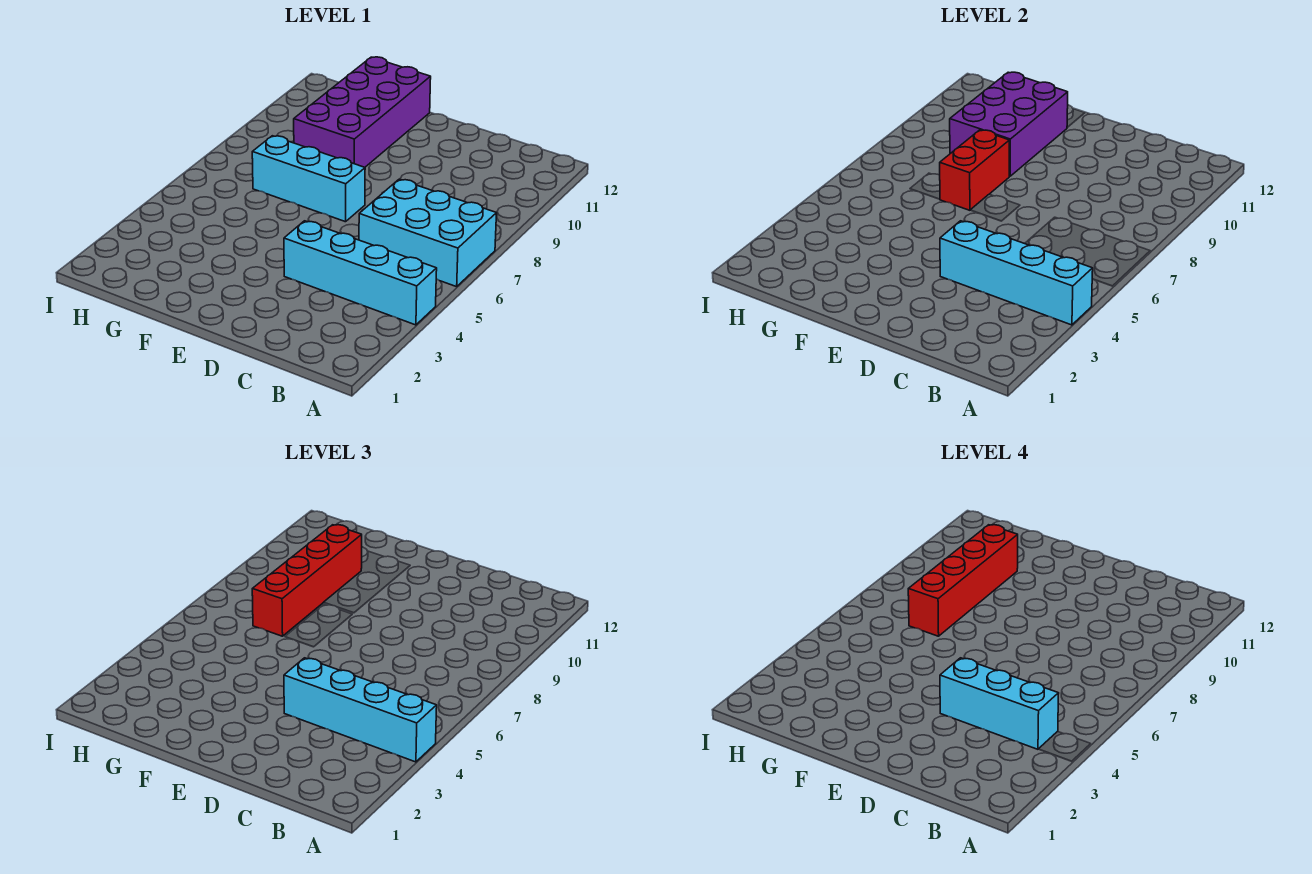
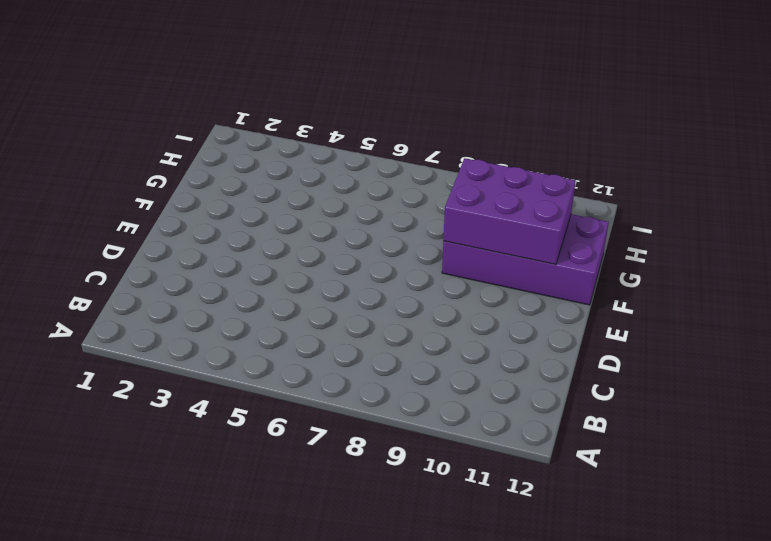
none -> cyan 1x4 brick [284,221,437,325]
none -> cyan 2x3 brick [359,179,497,287]

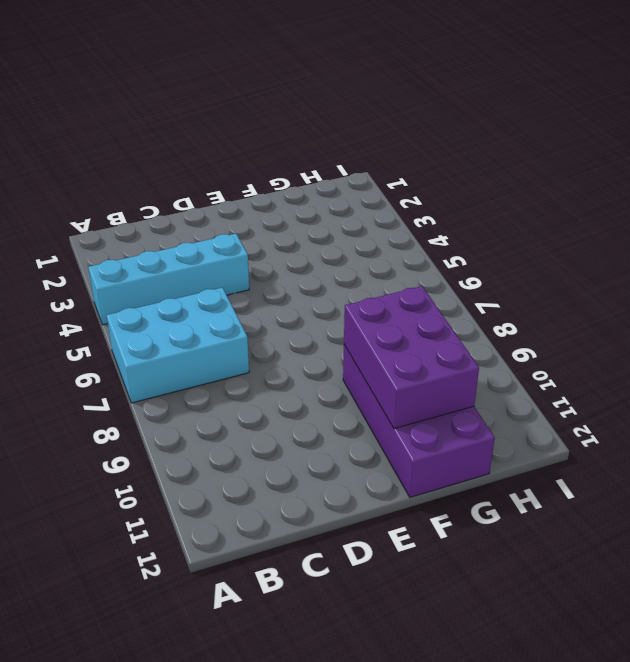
none -> cyan 1x3 brick [252,136,365,222]
none -> cyan 1x4 brick [940,221,1093,325]

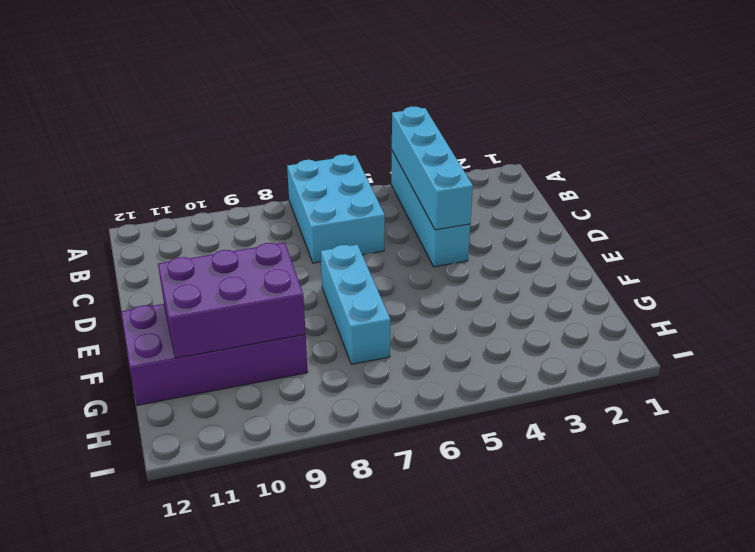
none -> red 1x2 brick [940,130,1009,210]
none -> cyan 1x4 brick [284,658,437,762]

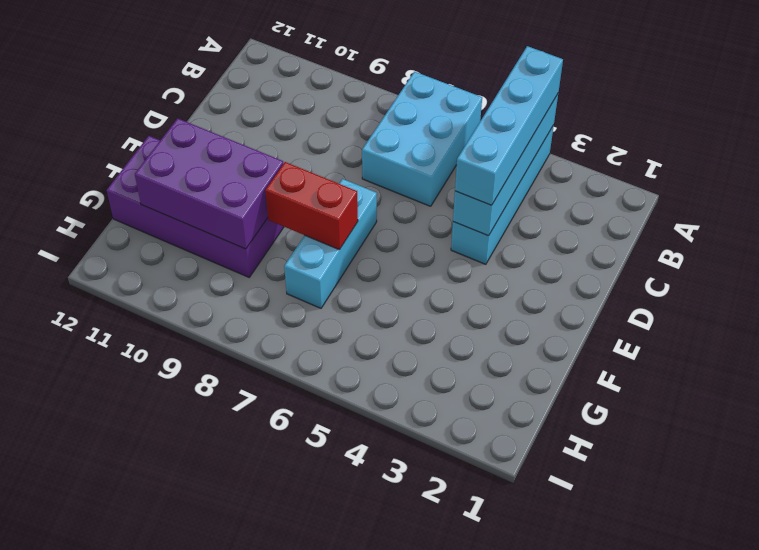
none -> red 1x4 brick [252,525,362,636]
none -> cyan 1x3 brick [940,658,1059,749]

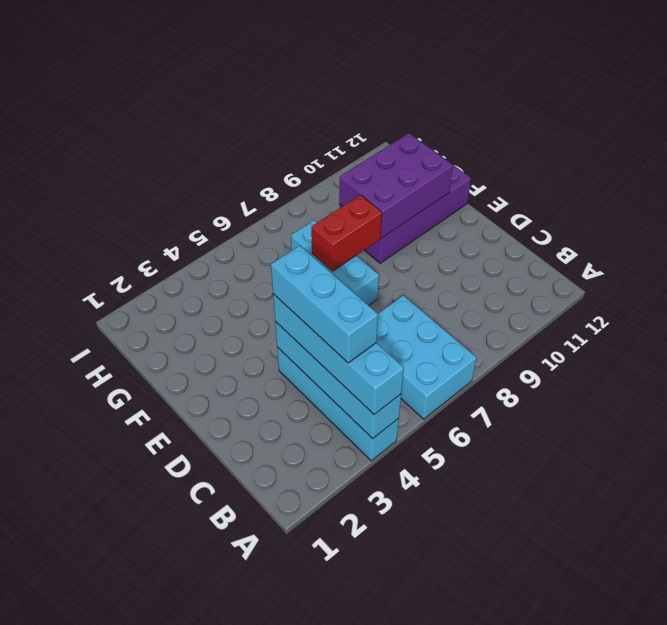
none -> red 1x4 brick [252,525,362,636]
none -> red 1x4 brick [908,525,1018,636]

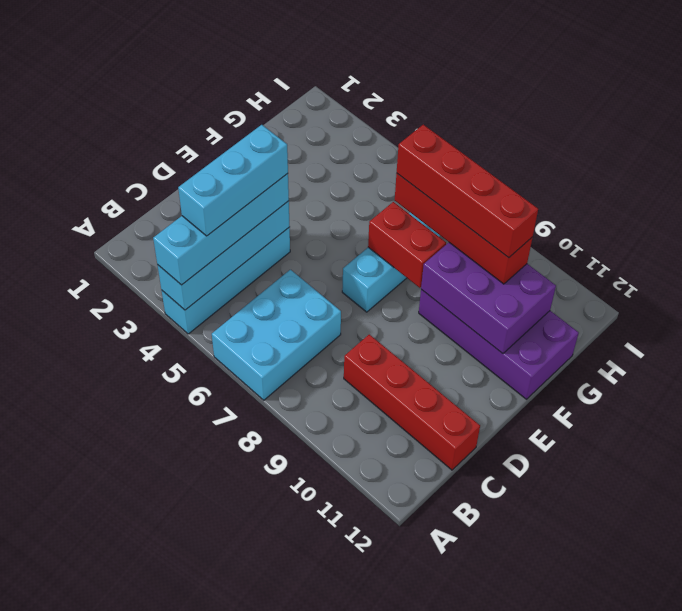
red 1x4 brick [344,334,480,470] -> none

